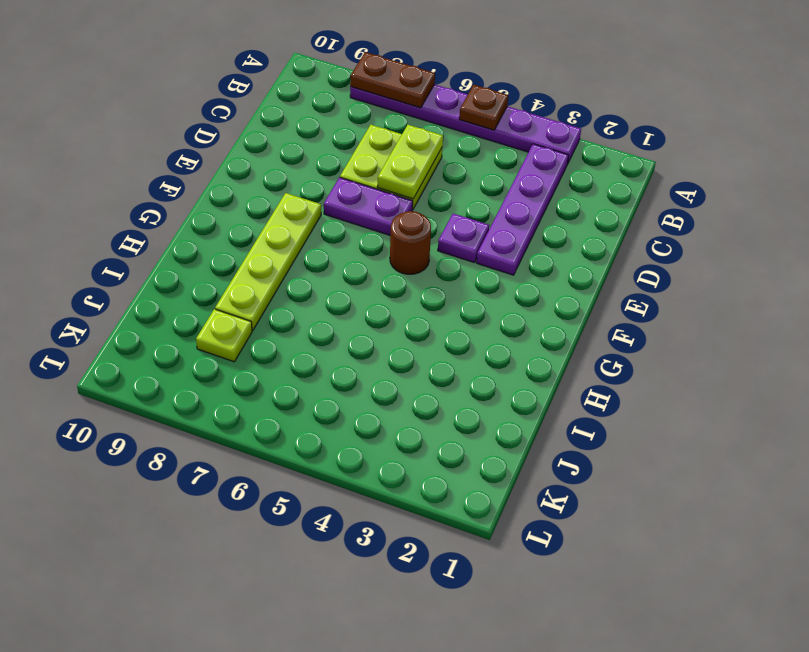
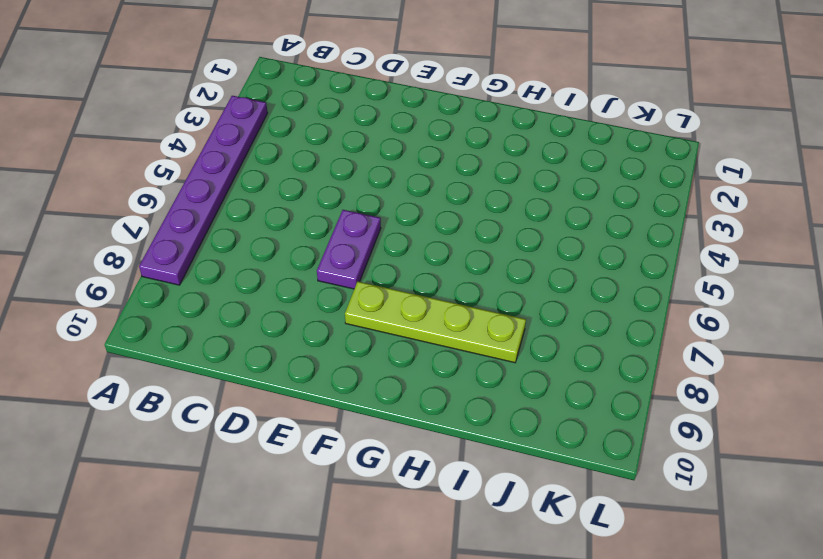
none -> purple 1x4 plate [477,144,568,275]
none -> lime 2x2 plate [340,125,442,210]

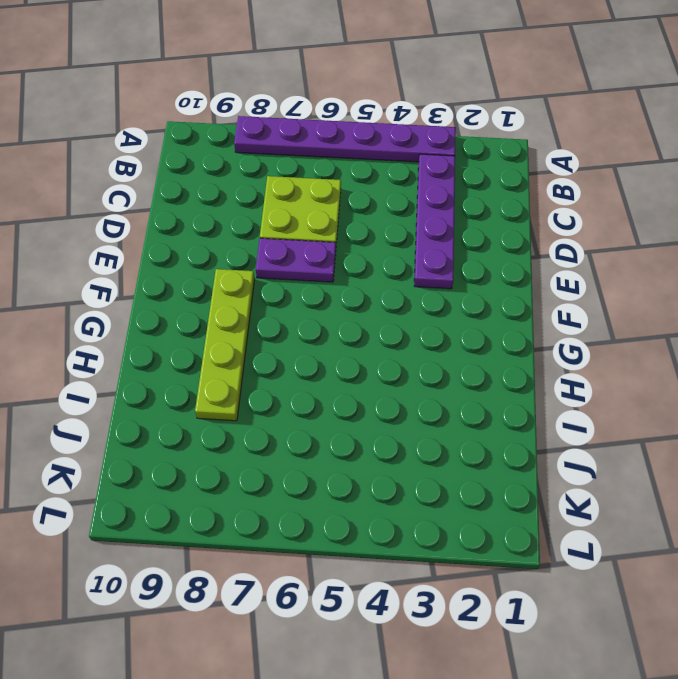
none -> purple 1x1 plate [438,214,489,263]
none -> brown 1x1 round brick [390,211,431,274]

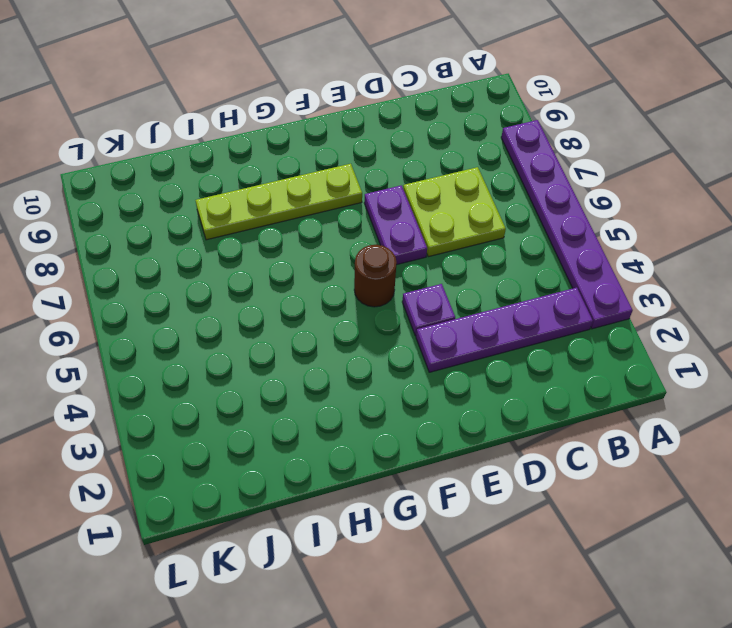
none -> lime 1x1 plate [196,309,252,362]
none -> brown 1x1 plate [459,85,508,130]

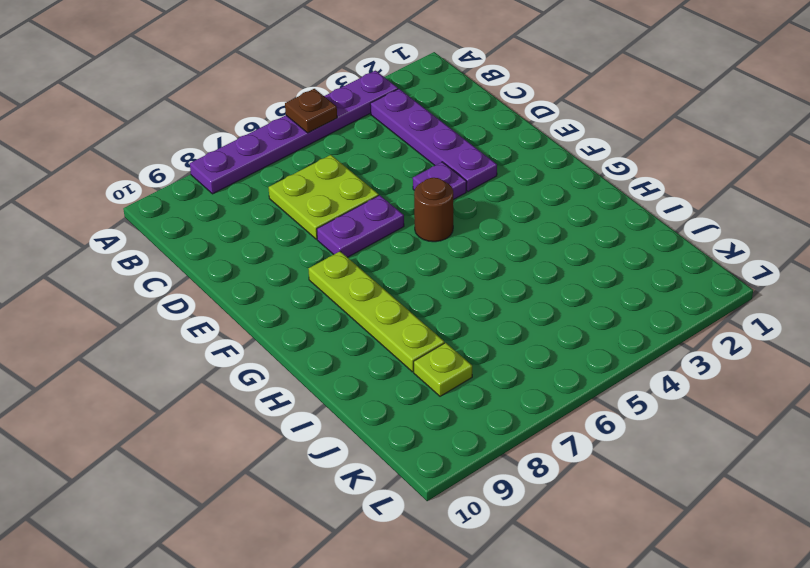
none -> brown 1x2 plate [350,52,435,108]
none -> lime 1x2 plate [377,125,443,199]

